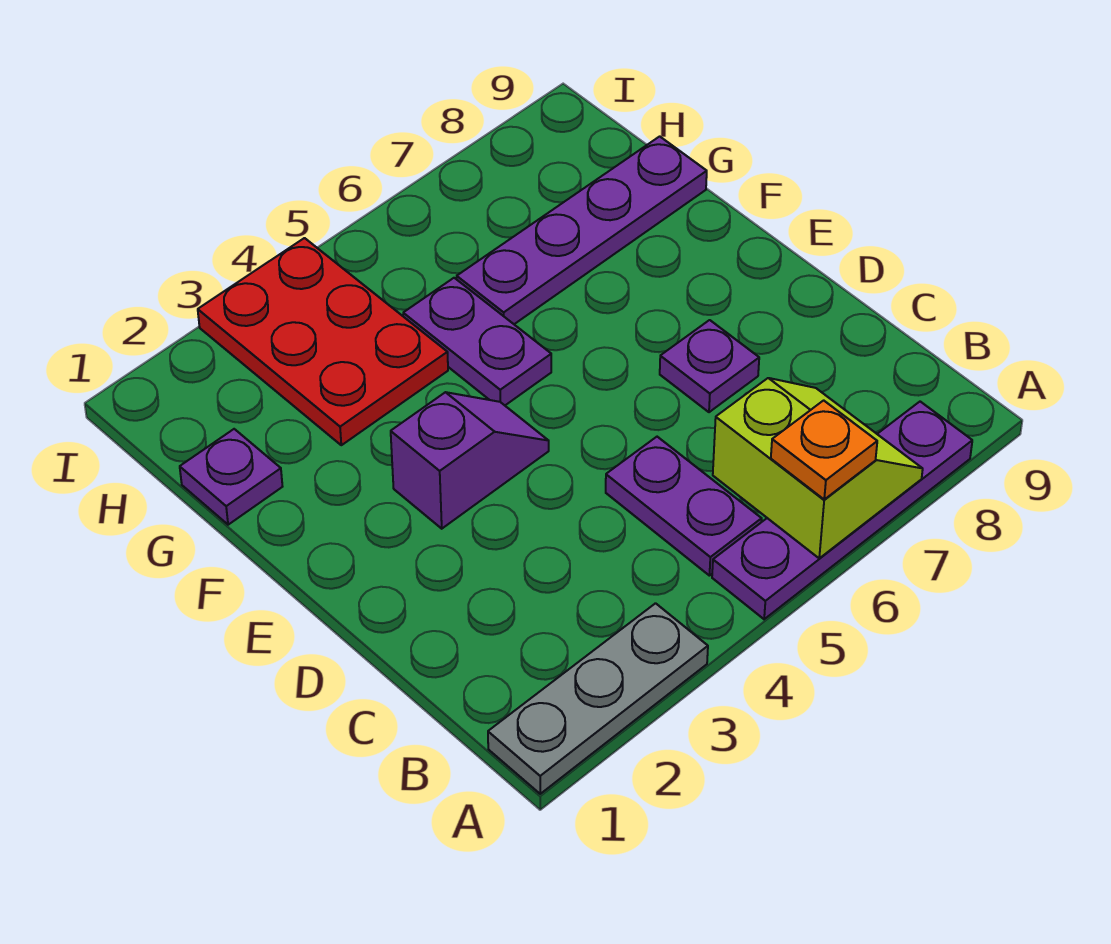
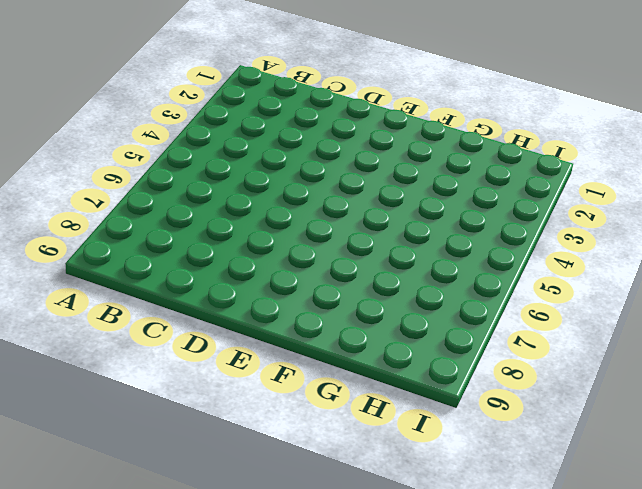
none -> grey 1x3 plate [488,603,708,794]
none -> purple 1x4 plate [712,402,972,619]

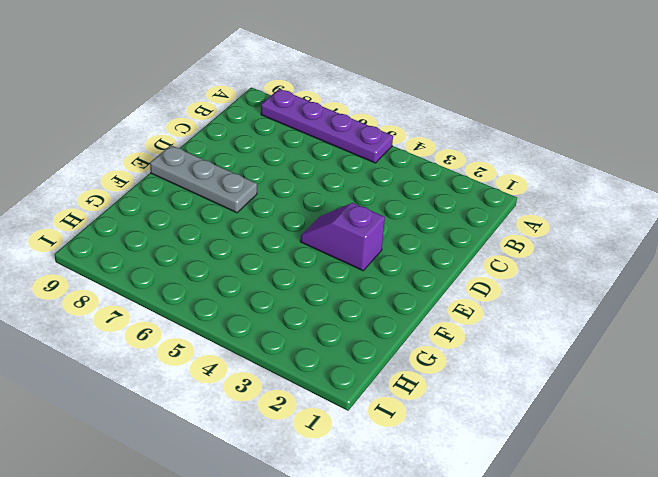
grey 1x3 plate [150,145,257,213] -> grey 1x3 plate moved to [488,603,708,794]
none -> purple 1x2 plate [606,437,762,576]
none -> purple 1x1 plate [660,320,759,412]

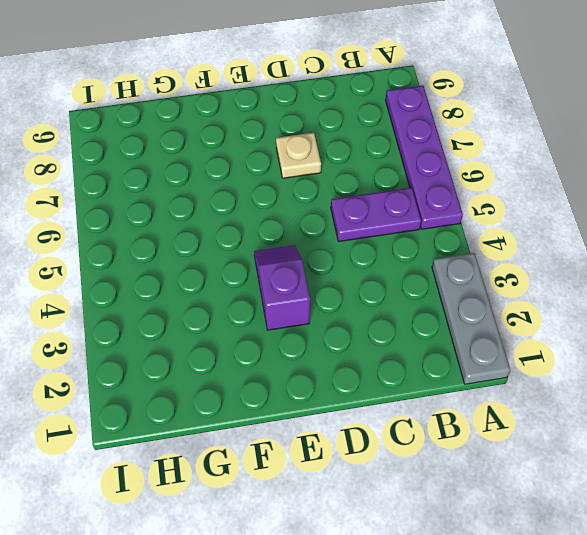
tan 1x1 plate [276,133,321,178] -> purple 1x1 plate [660,320,759,412]
none -> purple 1x2 plate [403,278,551,405]
none -> purple 1x1 plate [180,429,283,525]

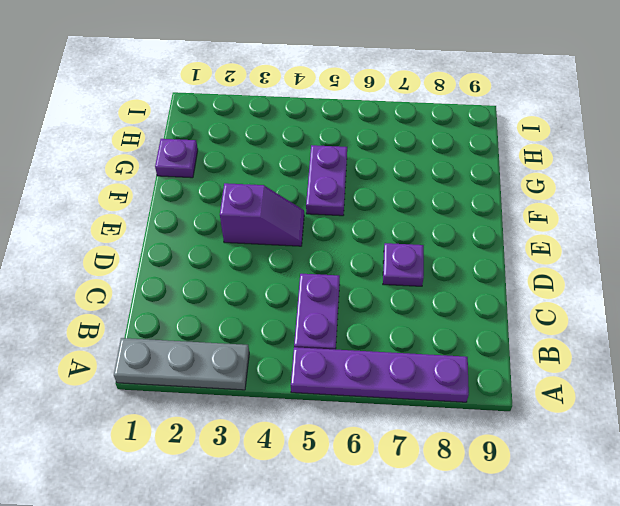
none -> red 2x3 plate [198,238,448,445]
none -> purple 1x4 plate [457,136,707,324]

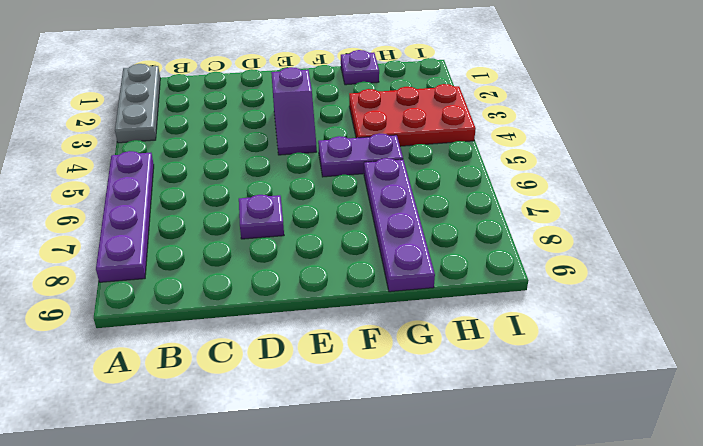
none -> purple 1x2 plate [606,437,762,576]
none -> lime 2x2 slope [713,378,923,559]

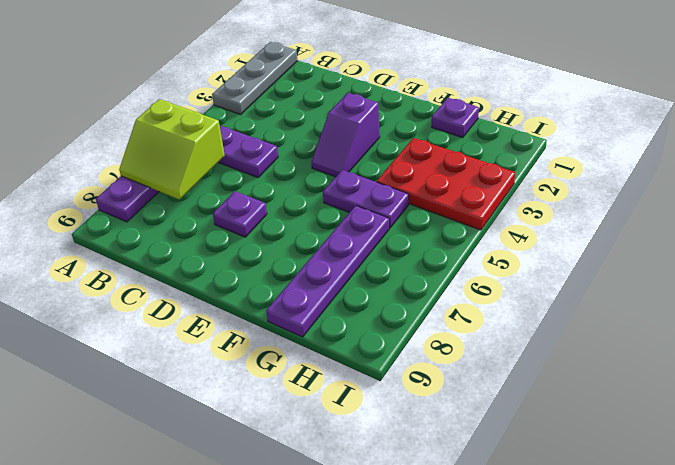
none -> orange 1x1 plate [771,400,877,499]

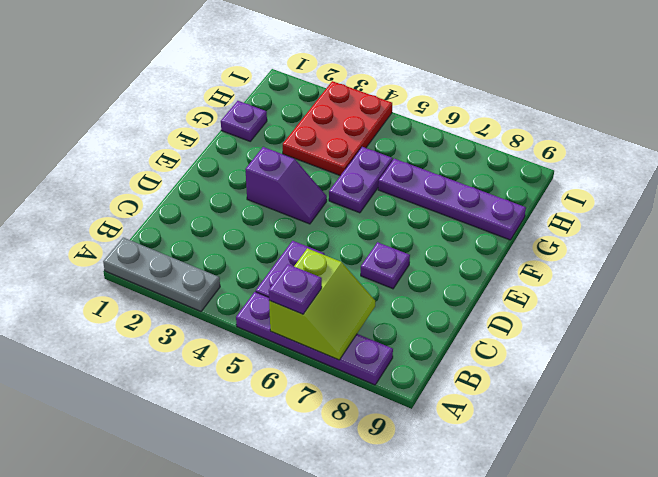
purple 1x1 plate [269,264,322,314] -> orange 1x1 plate [771,400,877,499]

